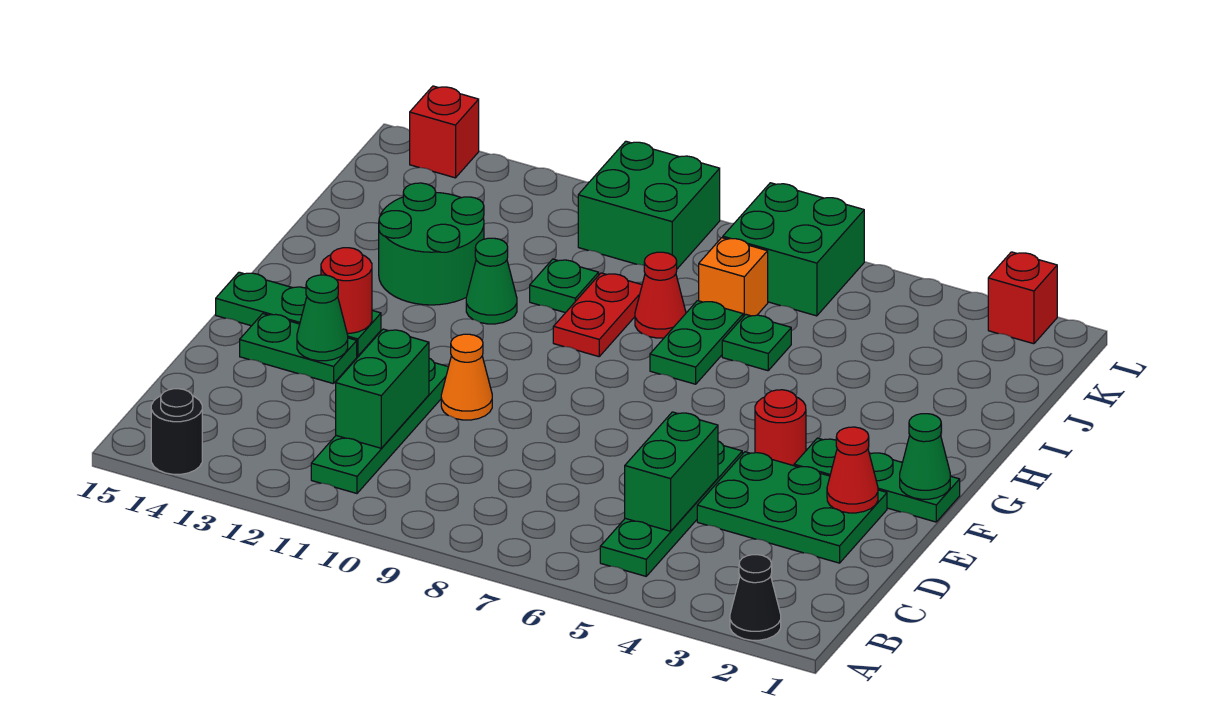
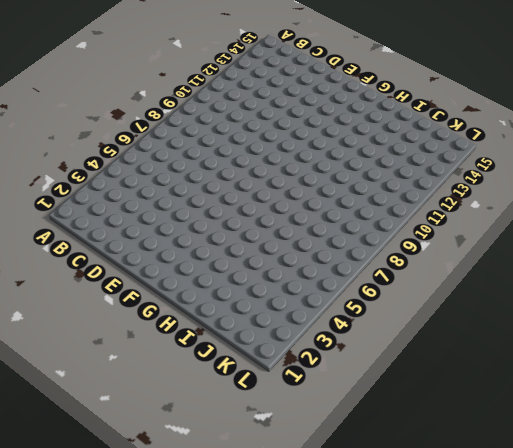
none -> black 1x1 cone [730,555,781,640]
none -> black 1x1 round brick [151,389,202,474]
none -> green 1x4 plate [600,441,742,576]

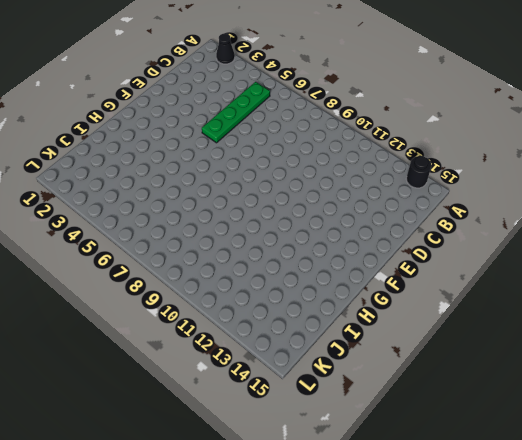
none -> green 1x4 plate [311,358,448,493]
none -> green 2x3 plate [697,452,887,563]
none -> orange 1x1 cone [441,334,492,420]

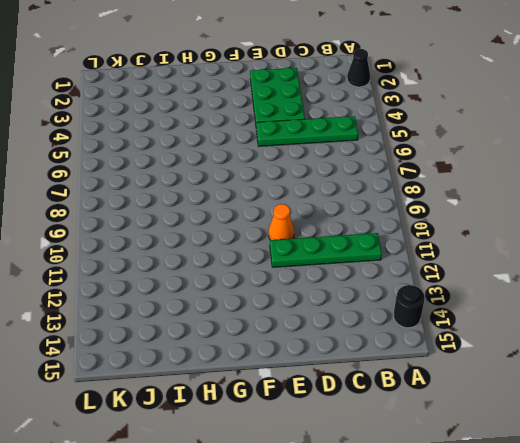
none -> green 1x2 plate [240,314,357,384]
none -> green 1x3 plate [794,438,960,522]
none -> red 1x1 round brick [755,390,806,466]

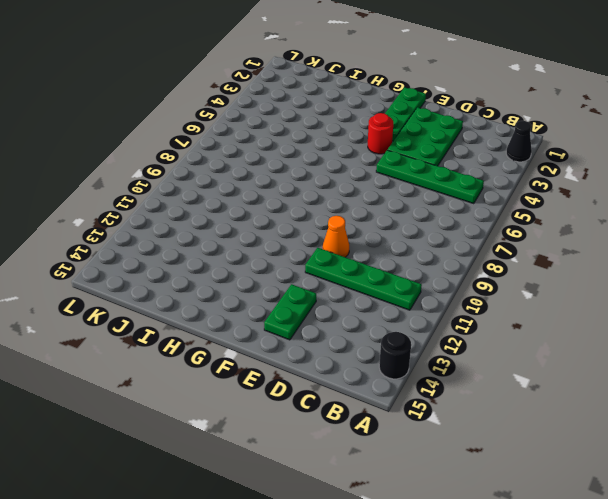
none -> green 1x3 plate [216,272,381,356]
none -> green 1x2 plate [650,301,743,384]
none -> red 1x2 plate [553,273,642,357]

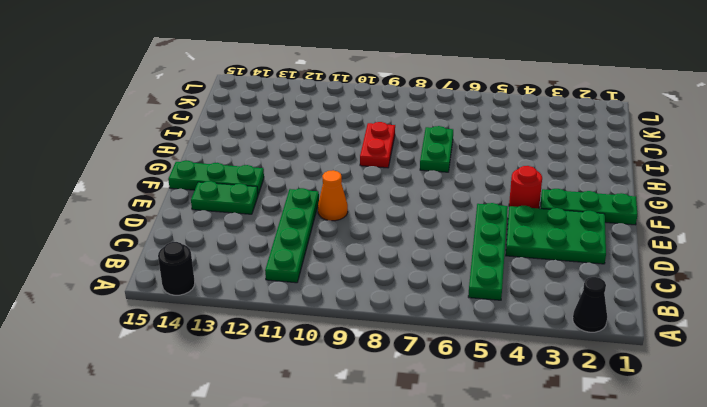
none -> green 1x1 cone [466,238,517,324]
none -> green 2x2 round brick [379,183,484,305]
none -> green 1x1 plate [722,314,791,371]

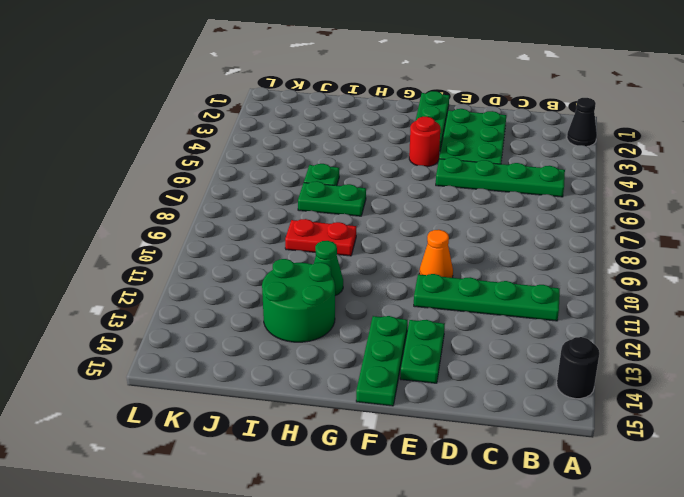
none -> red 1x1 cone [635,252,686,338]
none -> green 1x1 plate [530,259,599,313]
none -> orange 1x1 brick [699,238,768,317]

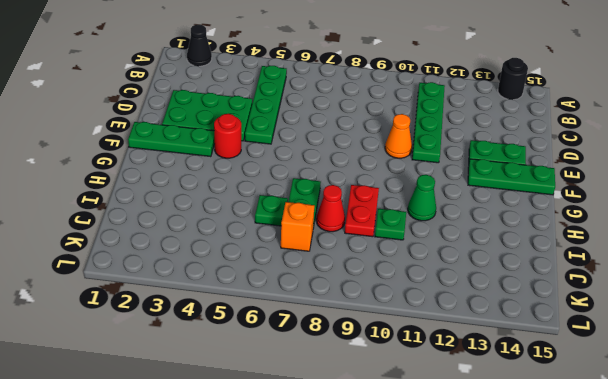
none -> green 2x2 round brick [379,183,484,305]
none -> green 2x2 brick [723,183,864,316]
none -> green 2x2 brick [578,141,720,269]

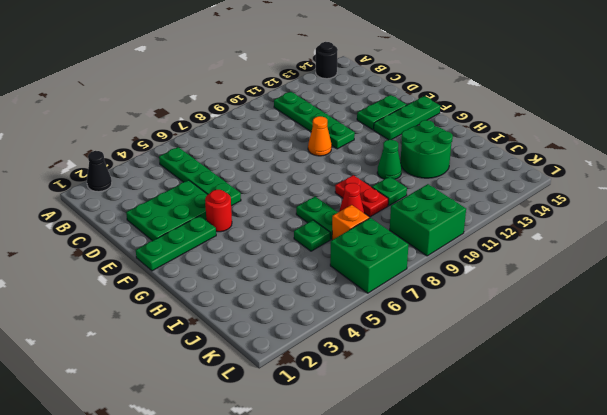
none -> red 1x1 brick [988,252,1057,344]
none -> red 1x1 brick [410,86,479,178]
none -> green 1x2 brick [625,412,718,531]

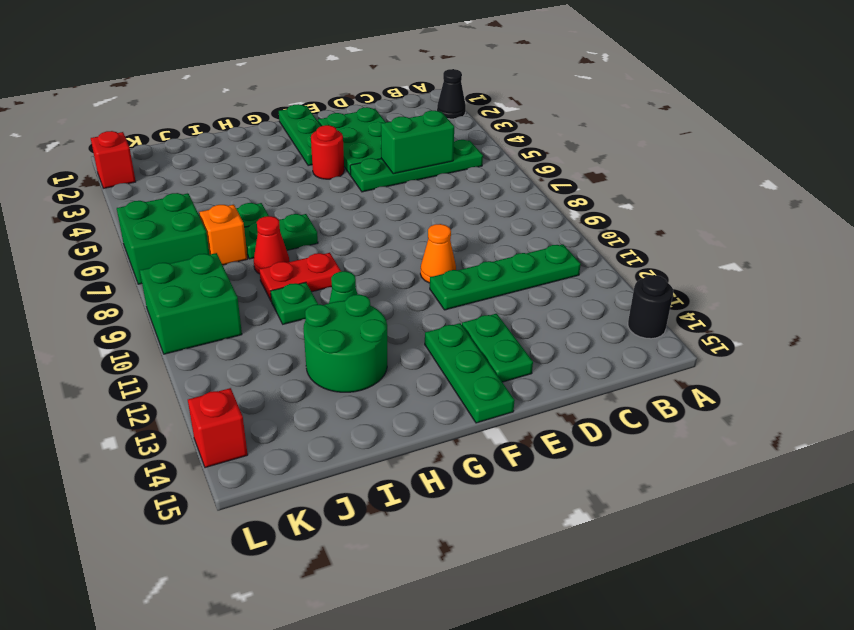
none -> green 1x2 brick [336,329,429,448]
none -> red 1x1 cone [827,427,878,513]
none -> green 1x1 cone [297,275,348,361]

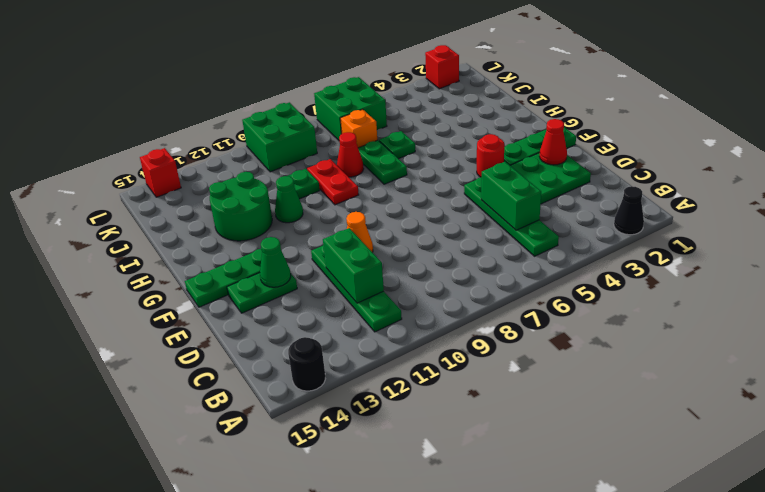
none -> green 1x1 cone [900,414,950,499]
none -> red 1x1 round brick [321,248,372,333]

